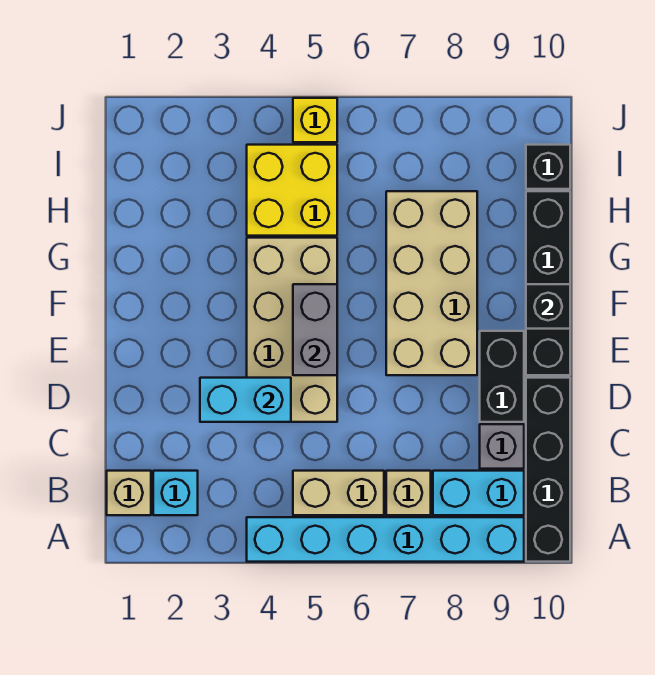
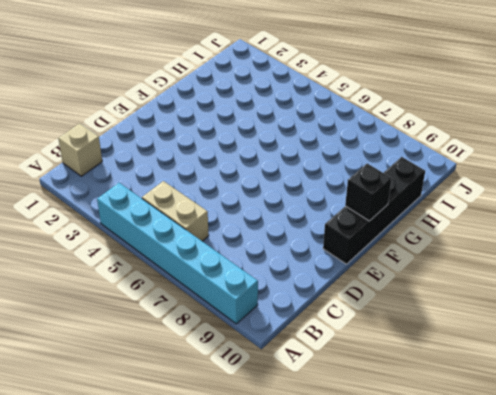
none -> black 1x4 brick [526,378,570,562]
none -> cyan 1x1 brick [153,471,198,515]
none -> tan 1x1 brick [386,471,431,515]

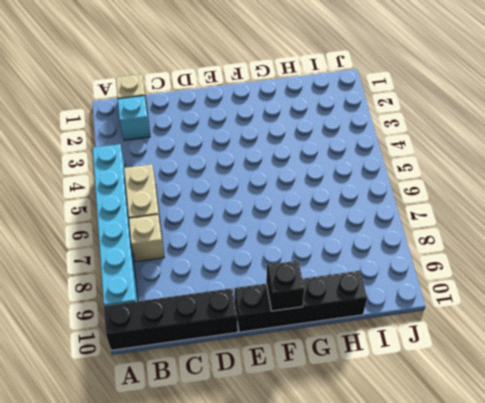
none -> cyan 1x2 brick [433,471,524,515]
none -> grey 1x1 brick [480,424,524,469]
none -> tan 2x4 brick [247,238,337,422]

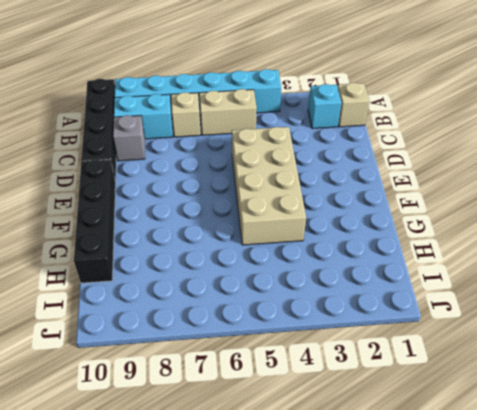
none -> black 1x2 brick [480,331,524,422]
none -> tan 2x4 brick [386,191,477,375]
none -> yellow 2x2 brick [247,145,337,236]

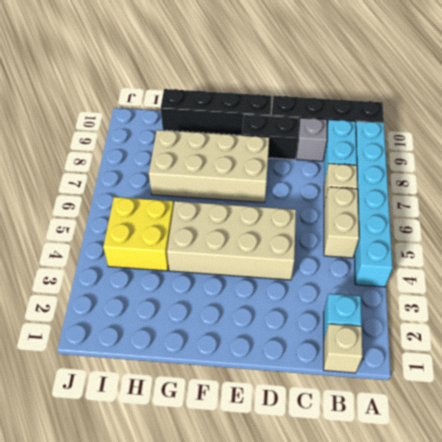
none -> black 1x1 brick [526,145,570,189]
none -> yellow 1x1 brick [293,98,337,142]
none -> cyan 1x2 brick [200,378,291,422]

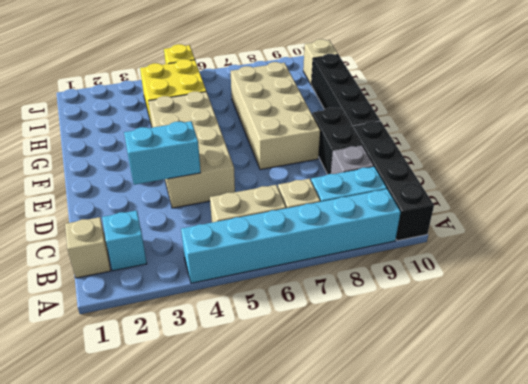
tan 1x1 brick [303,39,338,85] -> black 1x1 brick [526,145,570,189]
none -> grey 1x2 brick [293,284,337,375]
none -> black 1x1 brick [526,284,570,329]

